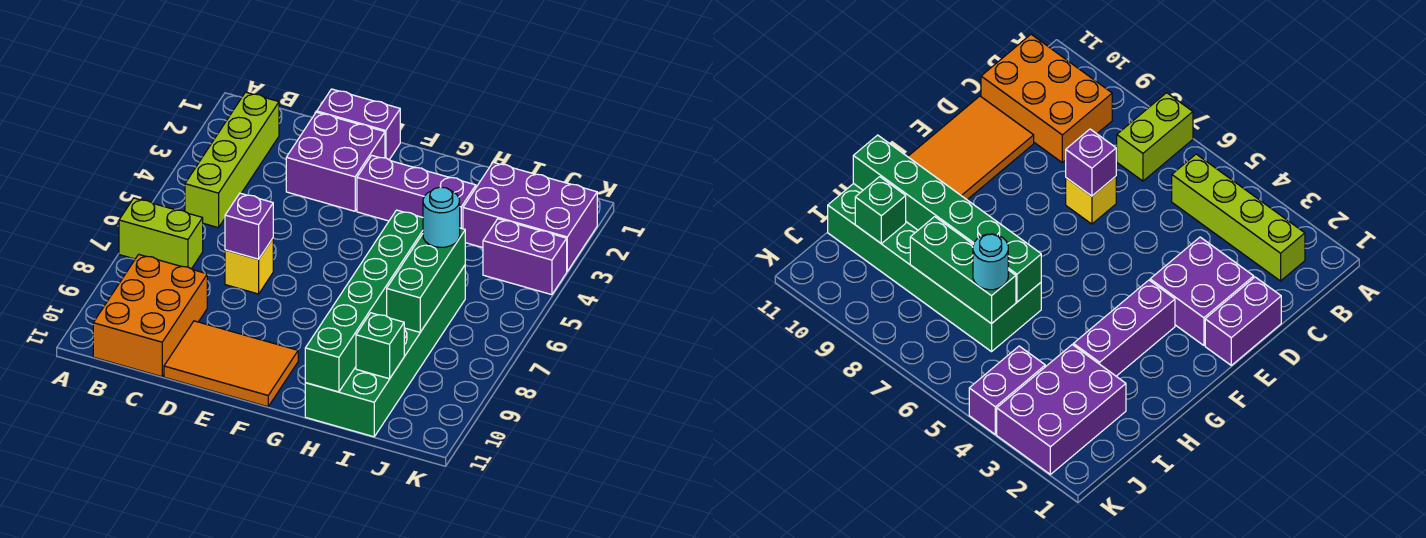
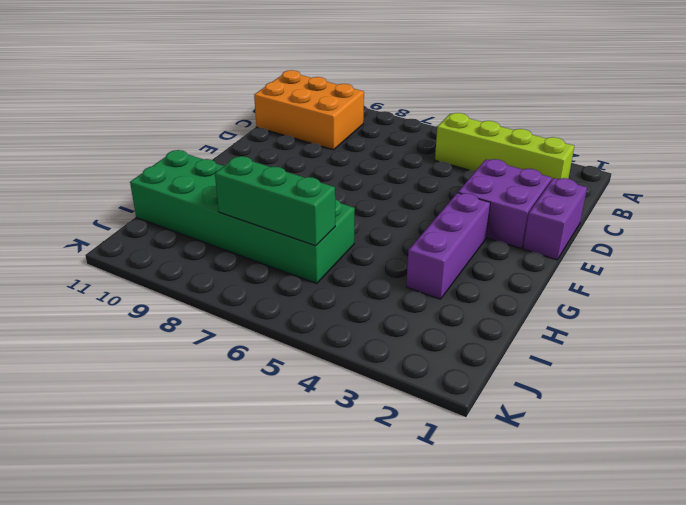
none -> lime 1x2 brick [119,198,203,269]
none -> yellow 1x1 brick [225,239,273,294]
none -> orange 2x3 tile [164,321,298,407]

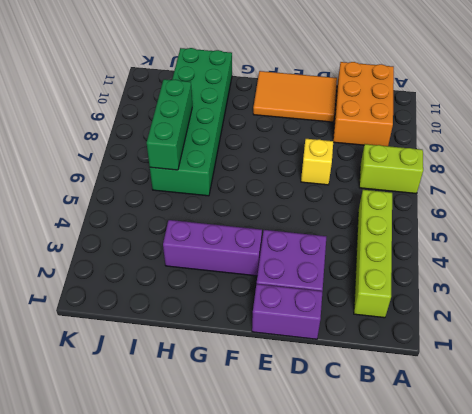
none -> purple 2x3 brick [463,162,597,271]
none -> purple 1x2 brick [483,219,567,295]
none -> purple 1x1 brick [225,193,273,259]

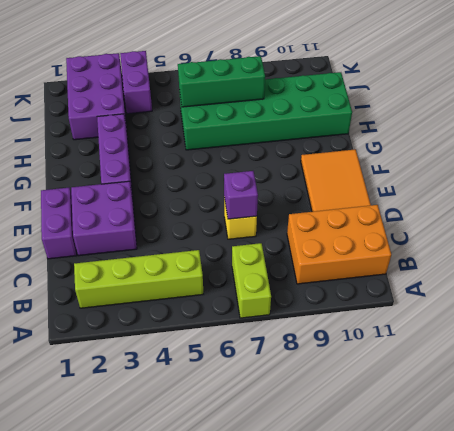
none -> green 1x6 brick [305,210,423,392]
none -> green 1x1 brick [356,313,404,379]
none -> cyan 1x1 round brick [423,187,460,247]

